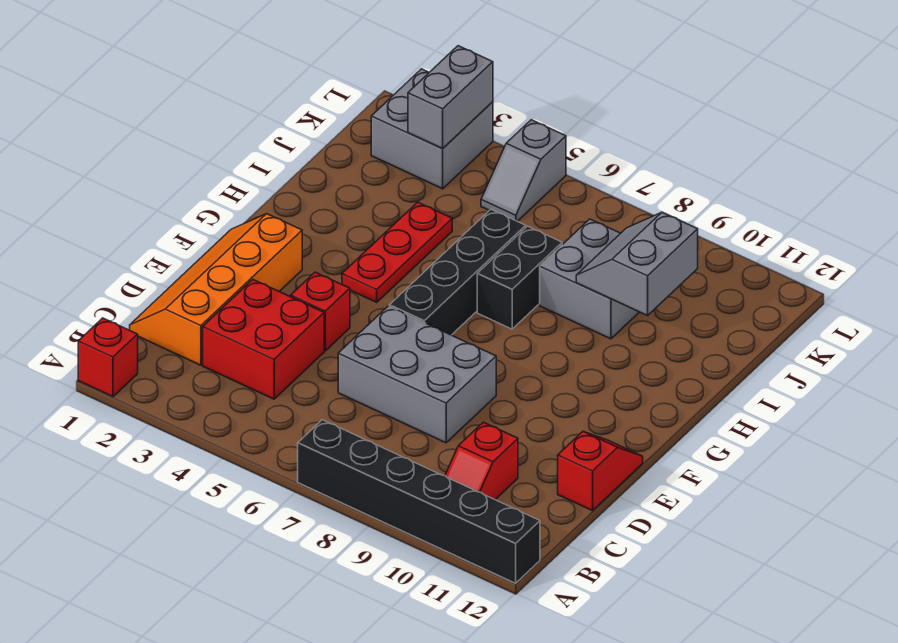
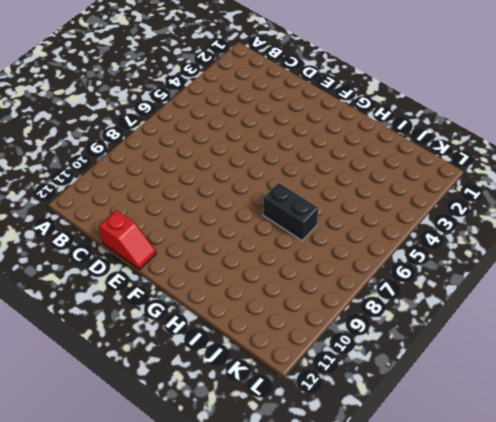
none -> red 1x1 brick [78,318,138,397]
none -> black 1x6 brick [298,420,540,583]
none -> red 1x2 slope [445,422,518,500]

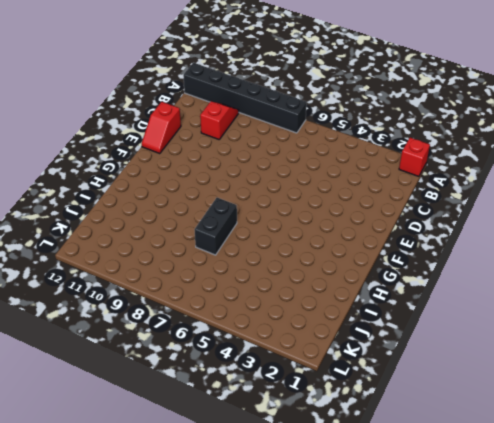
none -> orange 2x4 slope [130,214,302,365]
none -> red 2x2 brick [203,280,324,399]
none -> grey 2x3 brick [338,306,496,443]

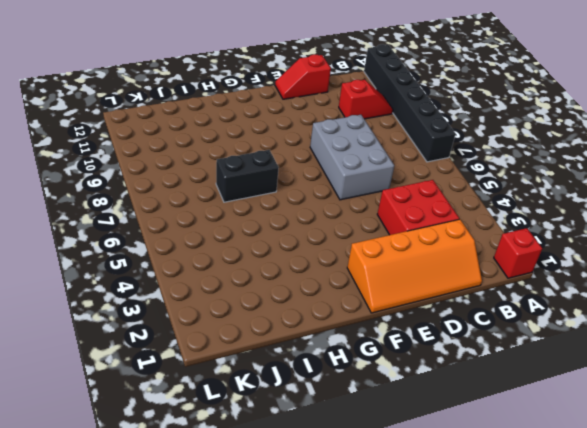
none -> red 1x1 brick [291,272,350,351]
none -> black 1x4 brick [389,210,526,335]
none -> red 1x3 plate [342,202,452,302]

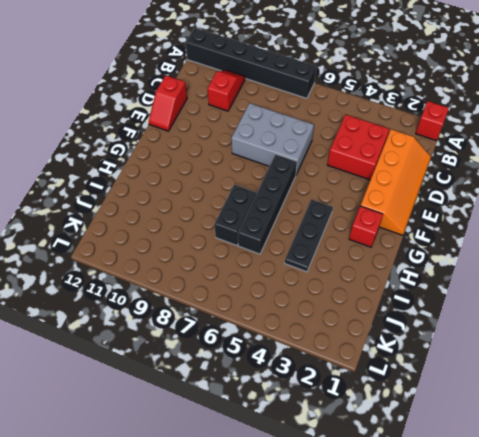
red 1x1 brick [349,206,383,247] -> red 1x1 brick moved to [291,272,350,351]
black 1x3 plate [285,199,333,272] -> red 1x3 plate [342,202,452,302]
none -> grey 2x2 brick [540,219,639,339]
none -> grey 2x2 brick [371,69,493,189]
none -> grey 1x2 slope [481,120,566,221]

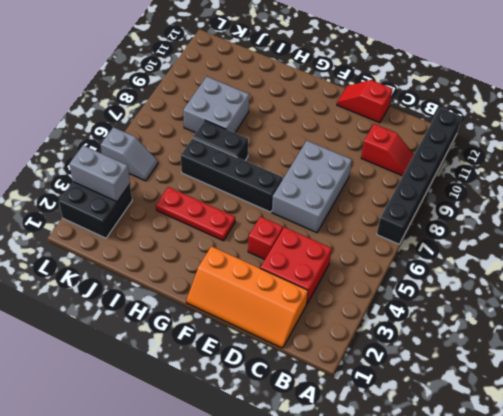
black 2x2 brick [59,182,132,238] -> grey 2x2 brick [371,69,493,189]
none -> red 1x1 brick [78,318,138,397]
none -> grey 2x2 slope [576,212,698,316]

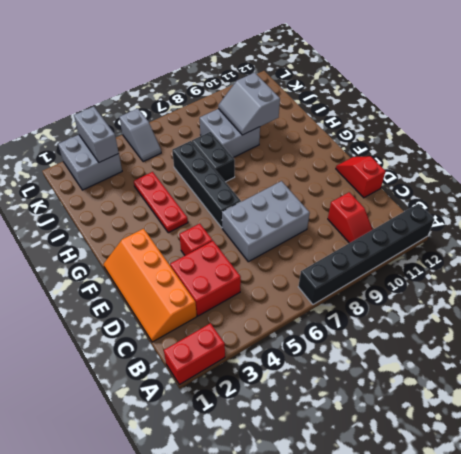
red 1x2 brick [164,323,225,385] -> red 1x1 brick [78,318,138,397]

